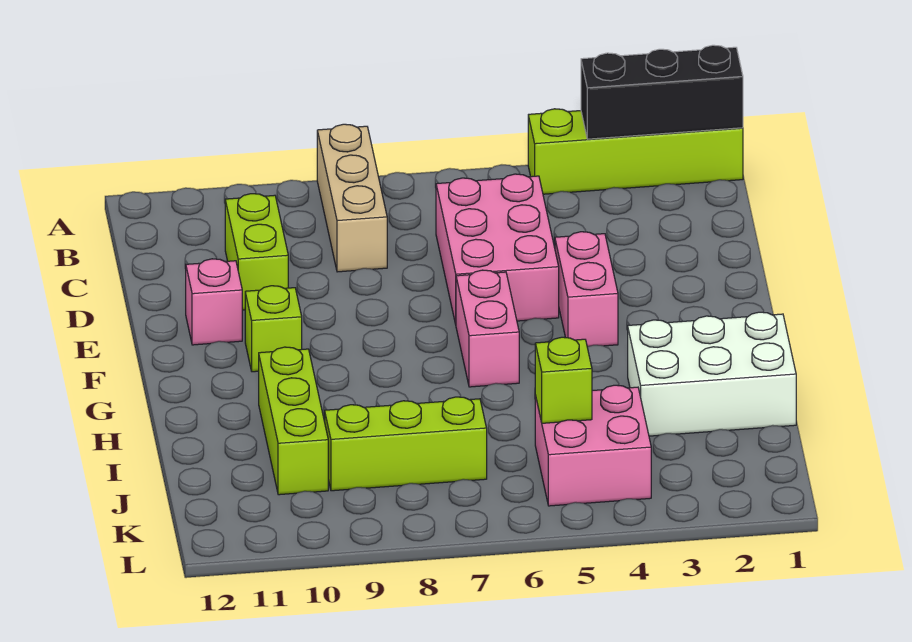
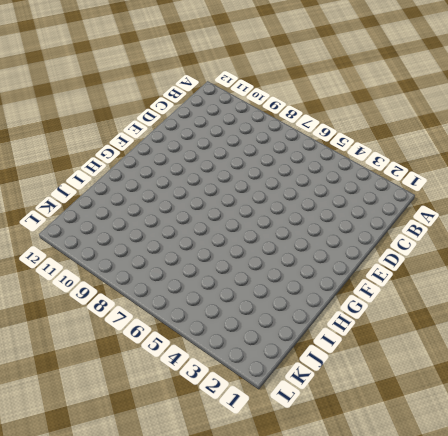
none -> lime 1x4 brick [528,109,743,194]
none -> tan 1x3 brick [317,124,387,272]
none -> pink 2x3 brick [436,174,559,324]

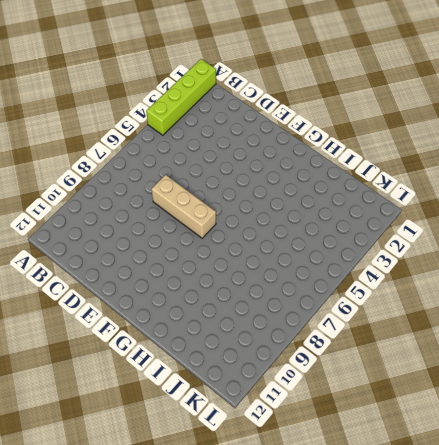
tan 1x3 brick [152,175,216,238] -> tan 1x3 brick moved to [317,124,387,272]
none -> pink 2x3 brick [436,174,559,324]
none -> lime 1x2 brick [225,194,288,310]
none -> pink 1x2 brick [555,232,618,347]

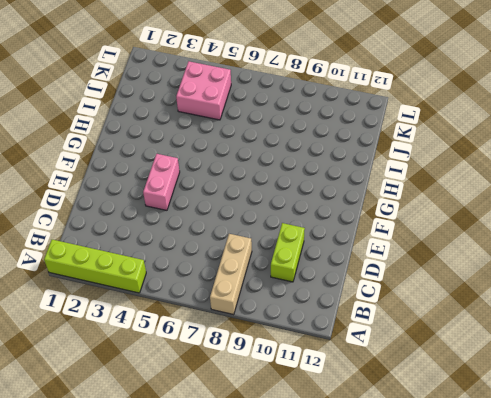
none -> pink 2x3 brick [436,174,559,324]
none -> pink 1x1 brick [186,259,242,345]
none -> pink 1x2 brick [456,270,519,387]

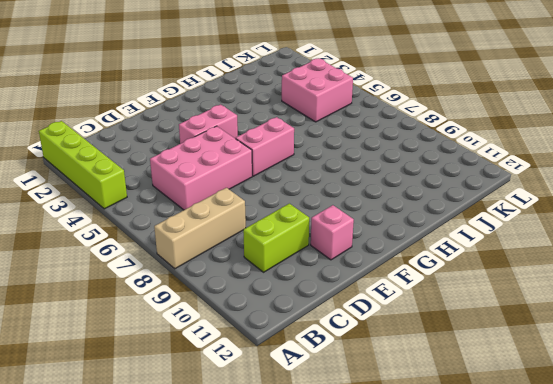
none -> lime 1x1 brick [245,286,302,372]
none -> white 2x3 brick [628,312,796,436]
none -> lime 1x3 brick [259,347,328,495]

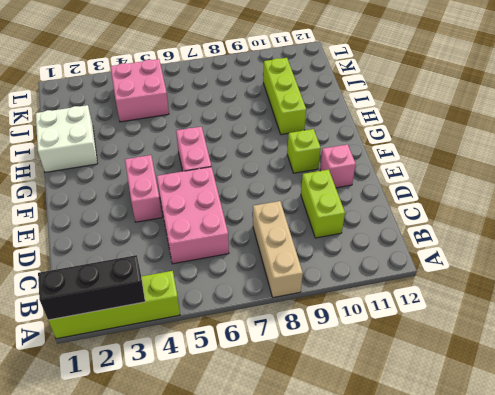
white 2x2 brick [36,105,98,172] -> white 2x3 brick [628,312,796,436]
none -> lime 1x3 brick [325,397,487,491]
none -> lime 1x1 brick [535,337,592,423]

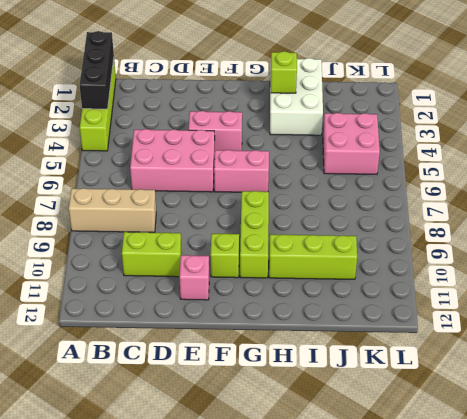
lime 1x3 brick [240,191,269,278] -> lime 1x3 brick moved to [325,397,487,491]
lime 1x1 brick [271,51,297,93] -> lime 1x1 brick moved to [535,337,592,423]

